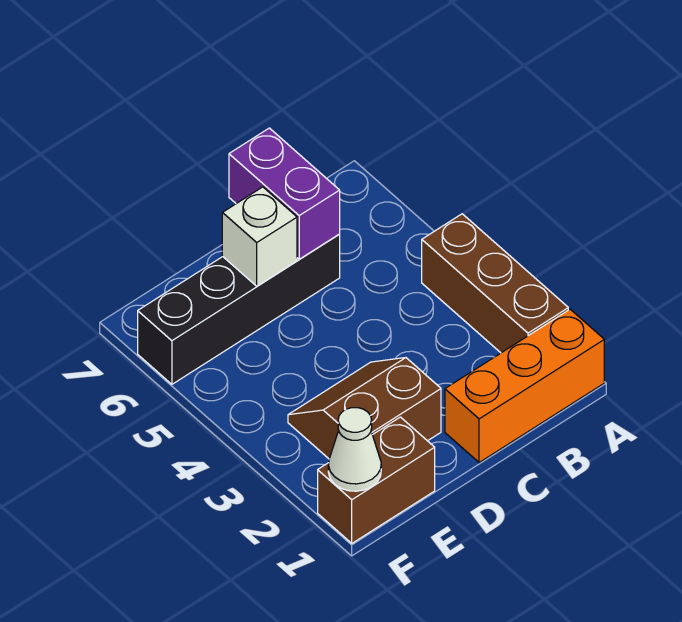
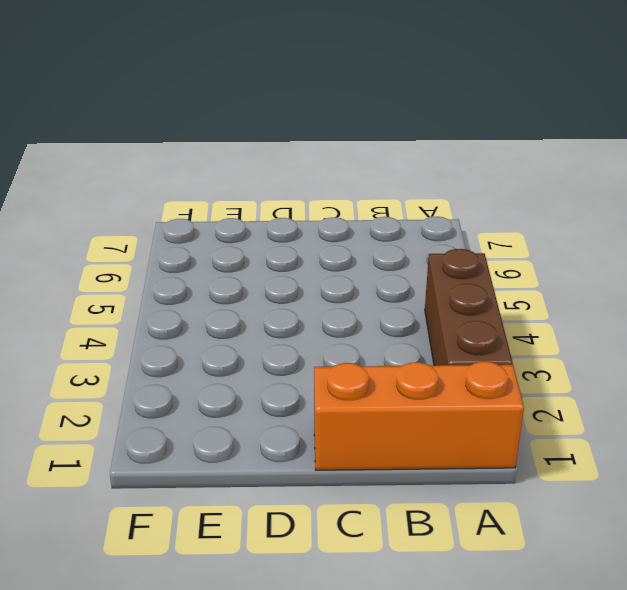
none -> black 1x4 brick [138,235,340,384]
none -> brown 2x2 slope [288,358,441,459]

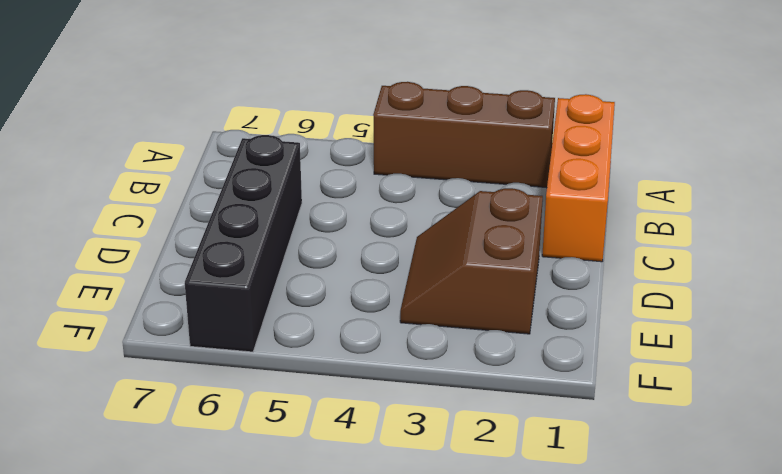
none -> brown 1x2 brick [318,417,435,543]
none -> purple 1x2 brick [229,128,340,259]

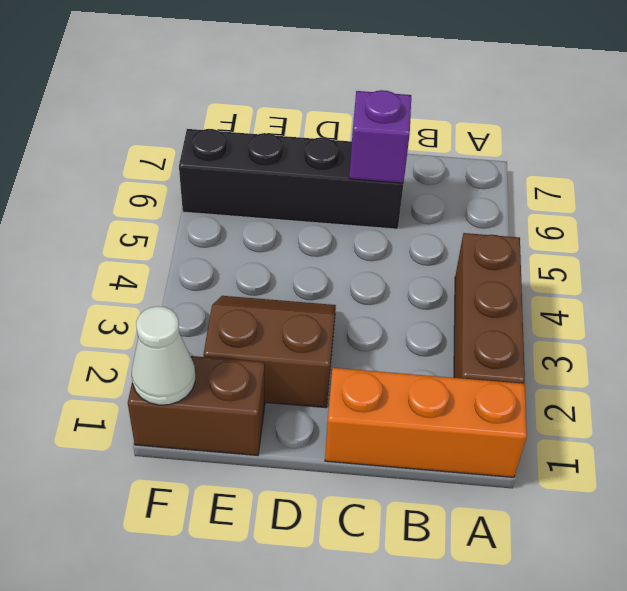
purple 1x1 brick [349,90,411,183] -> purple 1x2 brick [229,128,340,259]
none -> white 1x1 brick [222,187,297,286]

